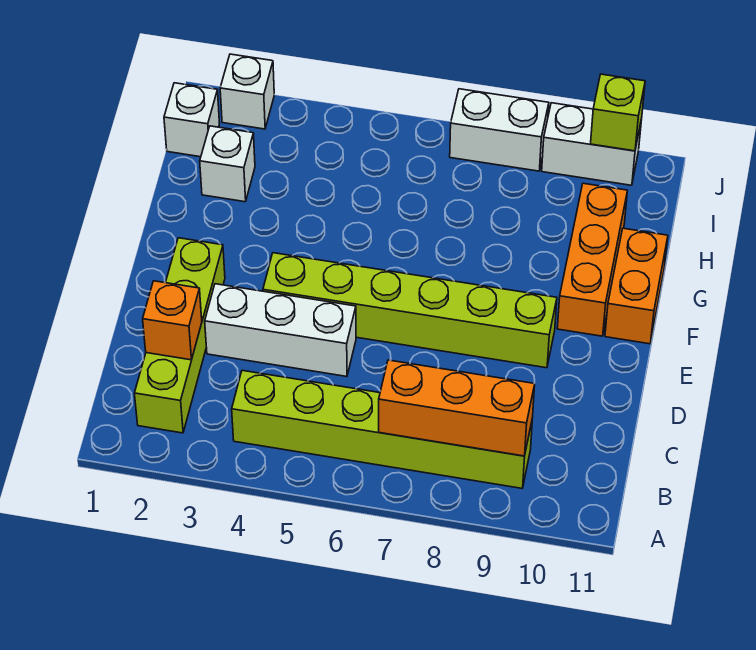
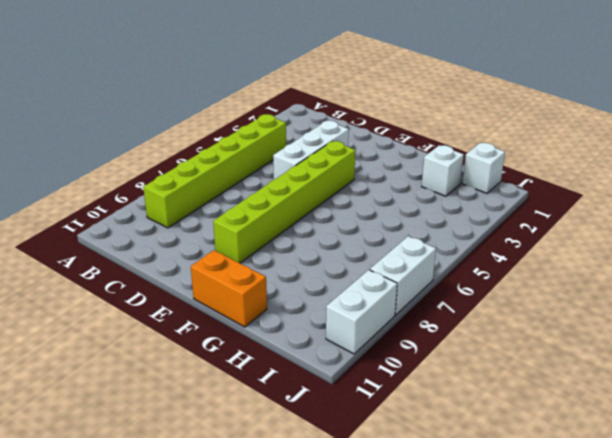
none -> lime 1x4 brick [134,238,225,433]
none -> orange 1x3 brick [557,183,628,336]
none -> white 1x1 brick [220,54,274,129]

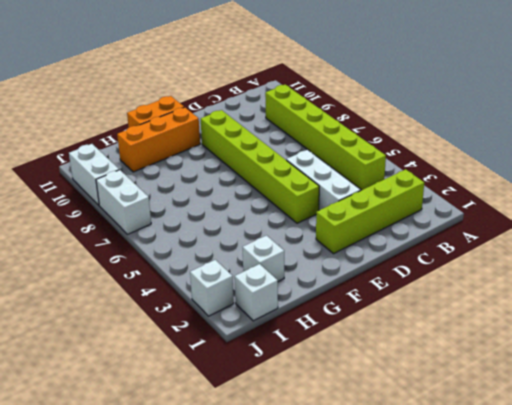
none -> orange 1x3 brick [379,360,535,456]
none -> orange 1x1 brick [143,281,202,360]
none -> lime 1x1 brick [591,74,645,151]

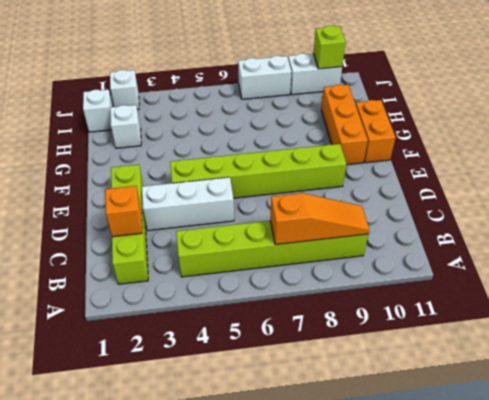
orange 1x3 slope [270,193,369,245] -> orange 1x3 brick [379,360,535,456]

